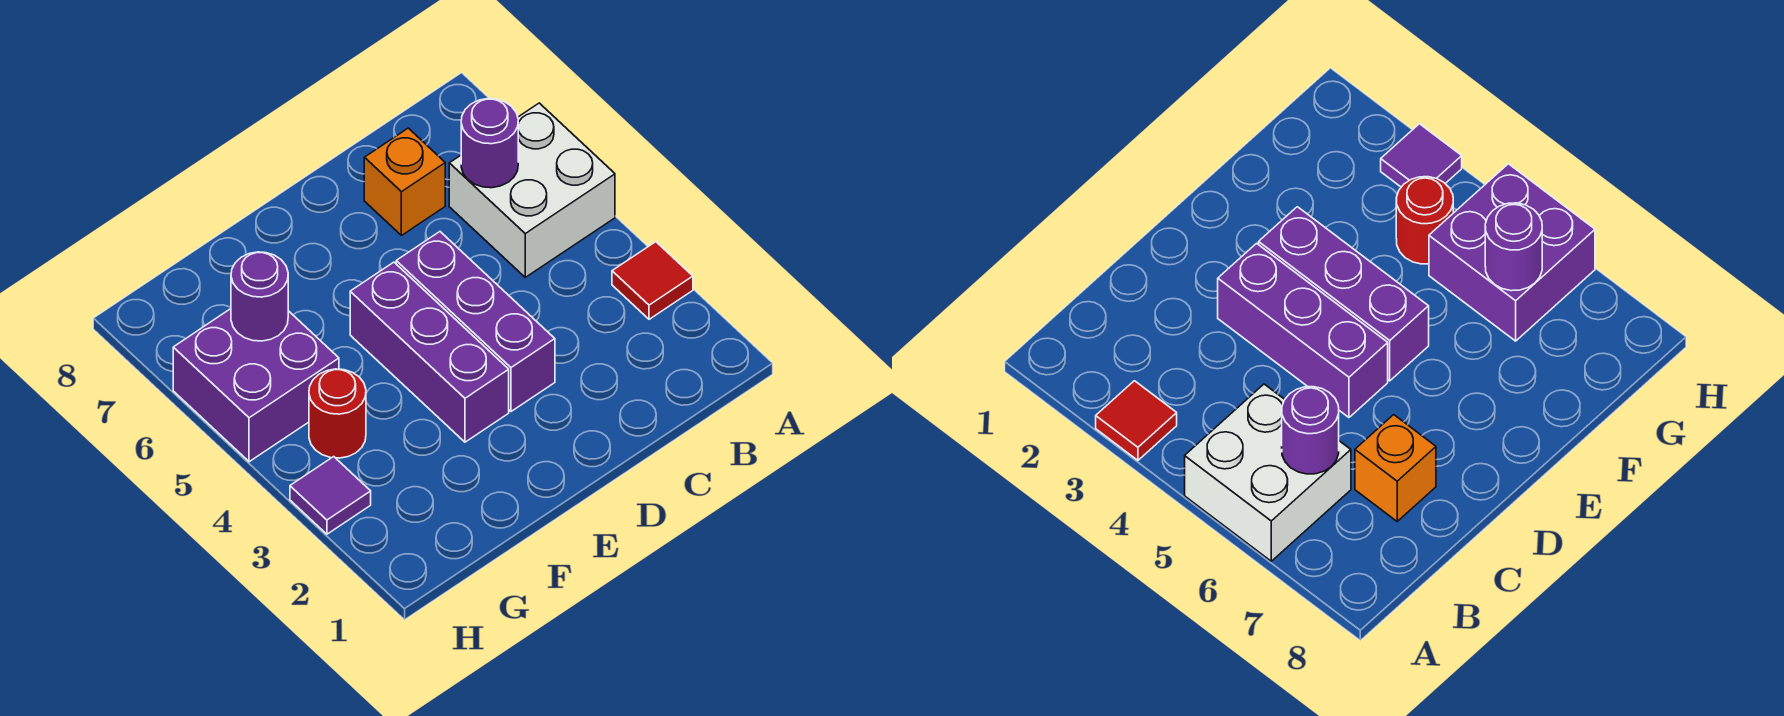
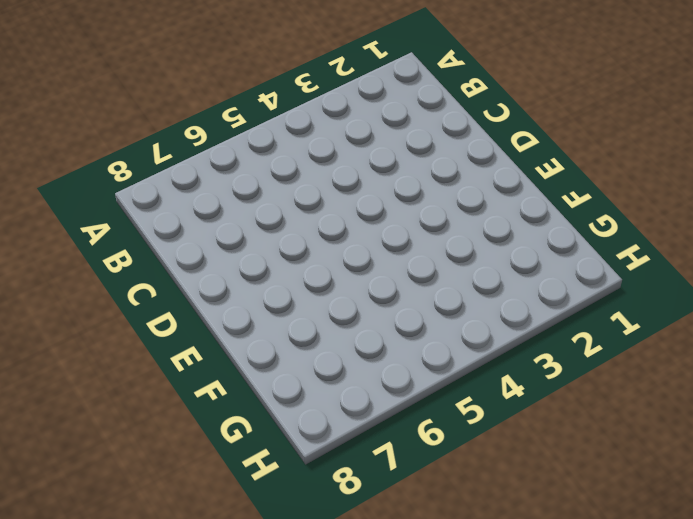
none -> red 1x1 tile [612,242,693,319]
none -> white 2x2 brick [449,103,615,277]

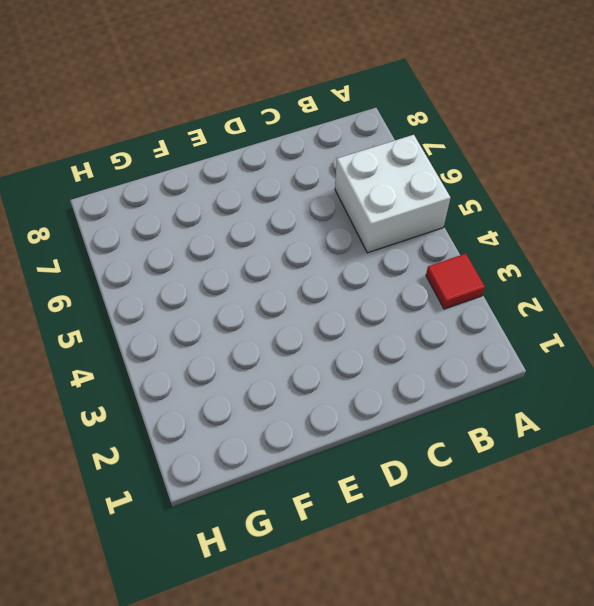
none -> orange 1x1 brick [364,128,445,236]
none -> purple 1x3 brick [396,232,555,411]

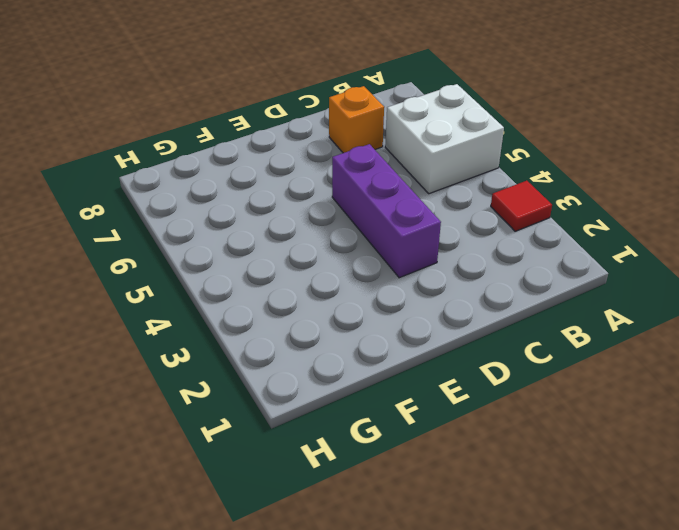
none -> purple 1x3 brick [350,262,509,442]
none -> red 1x1 round brick [309,369,366,458]

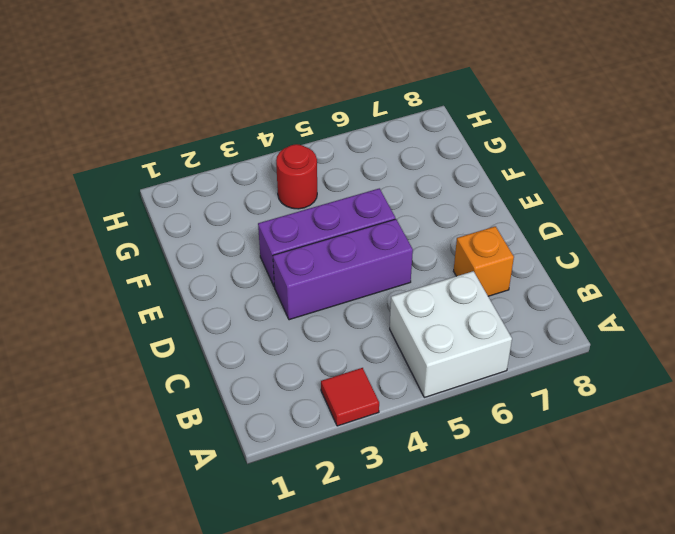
none -> purple 2x2 brick [173,309,339,462]
none -> purple 1x1 tile [290,457,371,534]

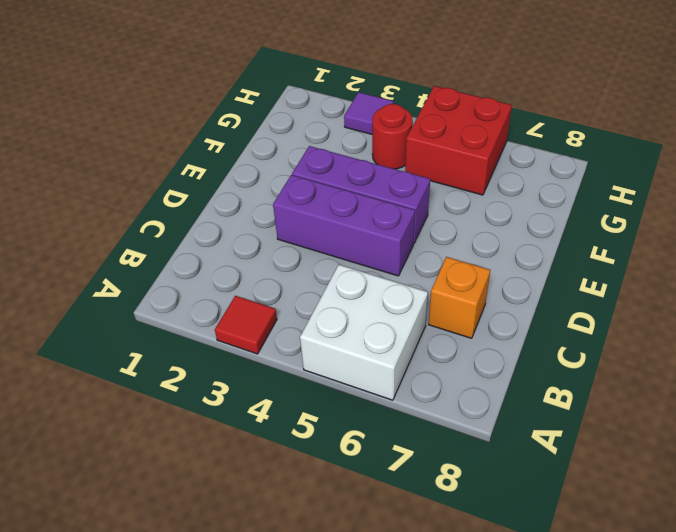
red 2x2 brick [405,86,512,195] -> purple 2x2 brick [173,309,339,462]
none -> purple 1x1 round brick [461,99,518,188]
none -> purple 1x1 round brick [231,252,288,341]

